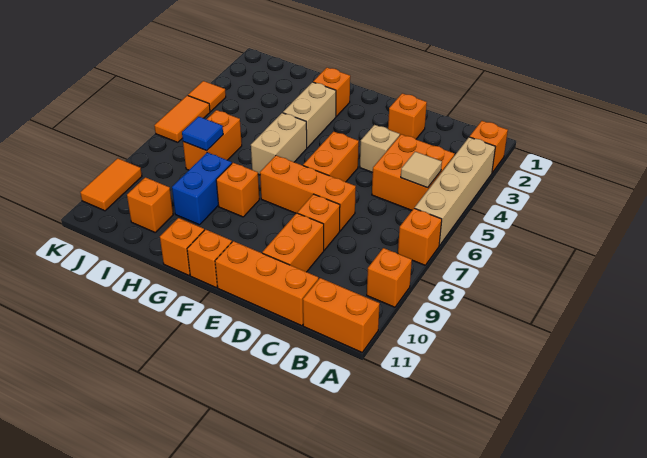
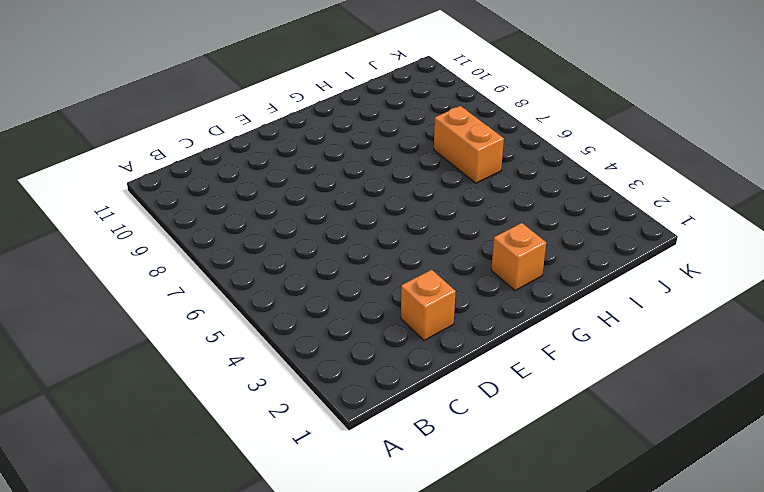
none -> orange 1x1 brick [470,121,508,173]
none -> tan 1x4 brick [415,137,495,246]
none -> orange 1x1 brick [398,208,442,265]

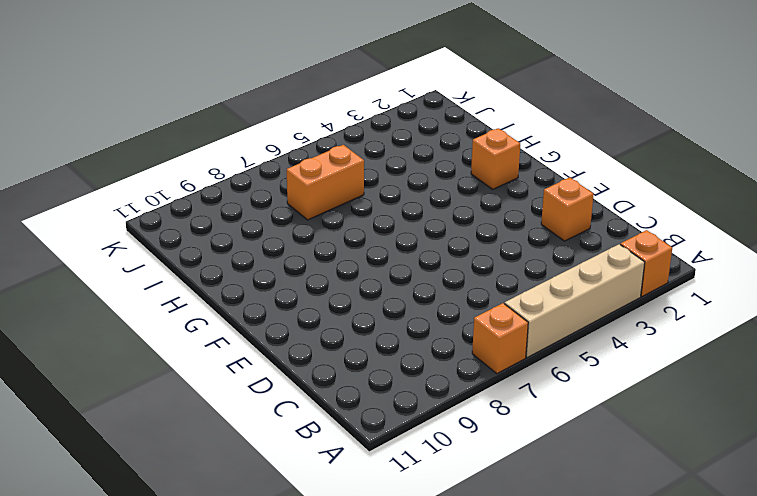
none -> orange 1x1 brick [367,248,412,307]
none -> orange 1x2 brick [303,278,380,352]
none -> orange 2x2 brick [372,134,454,210]

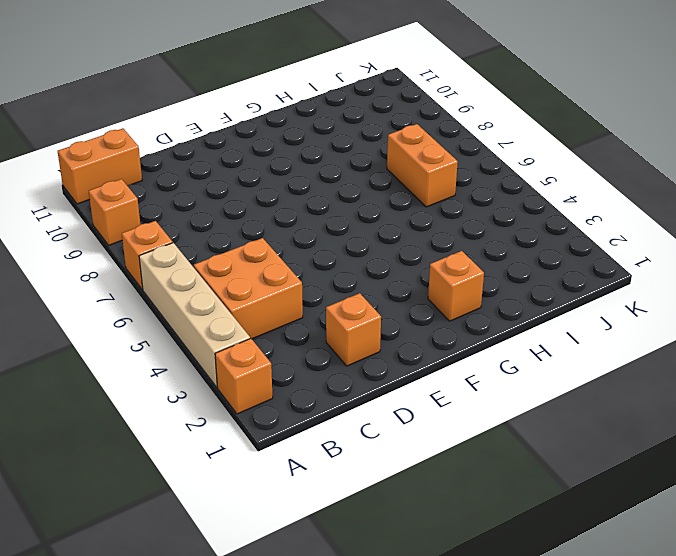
none -> orange 1x3 brick [215,241,318,326]
none -> tan 1x1 brick [360,125,400,172]
none -> orange 1x3 brick [260,155,356,231]

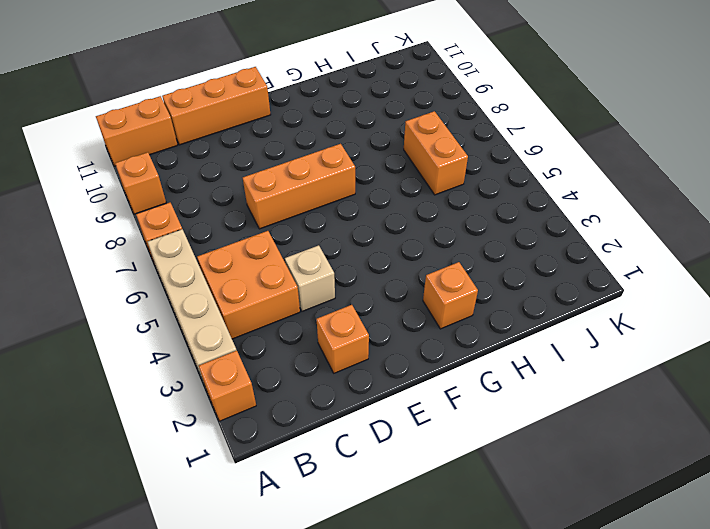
none -> orange 1x1 brick [297,194,340,250]
none -> orange 1x2 brick [262,213,324,272]
none -> orange 1x2 brick [303,132,359,182]

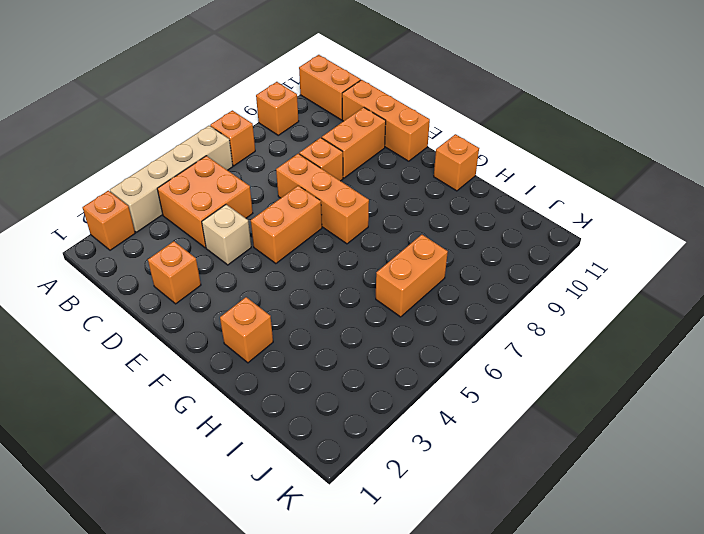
none -> orange 1x1 brick [187,229,232,287]
none -> tan 1x2 brick [283,82,336,148]
none -> tan 1x2 brick [251,113,307,175]

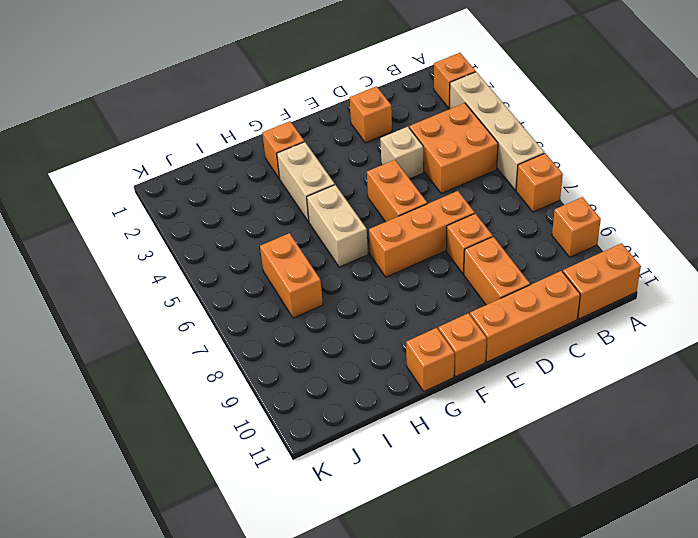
none -> orange 1x1 brick [216,163,259,217]
none -> blue 1x2 brick [172,152,232,225]
none -> orange 1x1 brick [127,177,173,232]

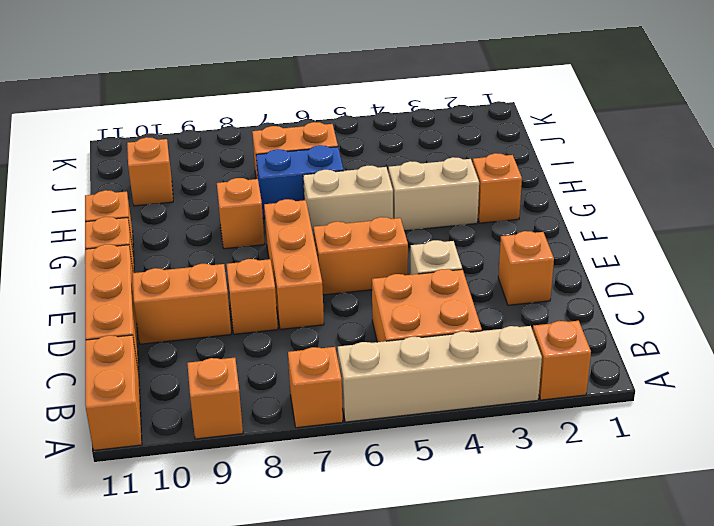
blue 1x2 brick [256,145,344,219] -> blue 1x2 brick moved to [172,152,232,225]
none -> orange 1x1 tile [188,81,226,111]
none -> orange 1x2 tile [154,95,210,142]
none -> orange 1x2 tile [80,158,142,211]

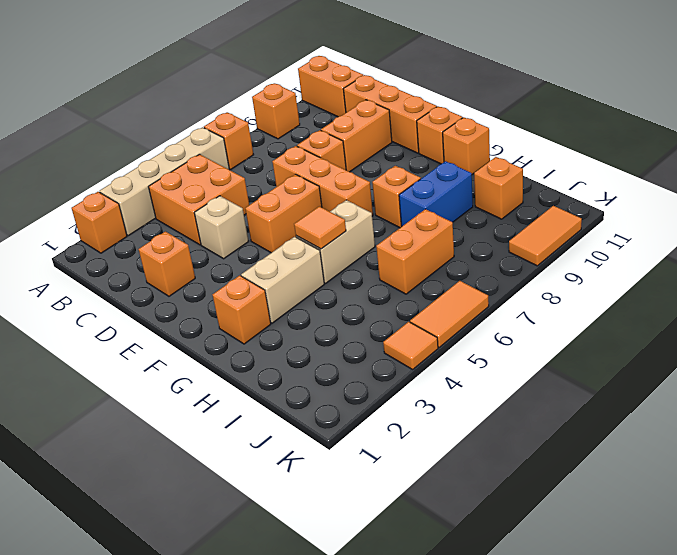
orange 1x1 tile [294,206,346,249] -> none
none -> tan 1x1 tile [401,152,442,188]
none -> blue 1x1 tile [182,117,223,151]

